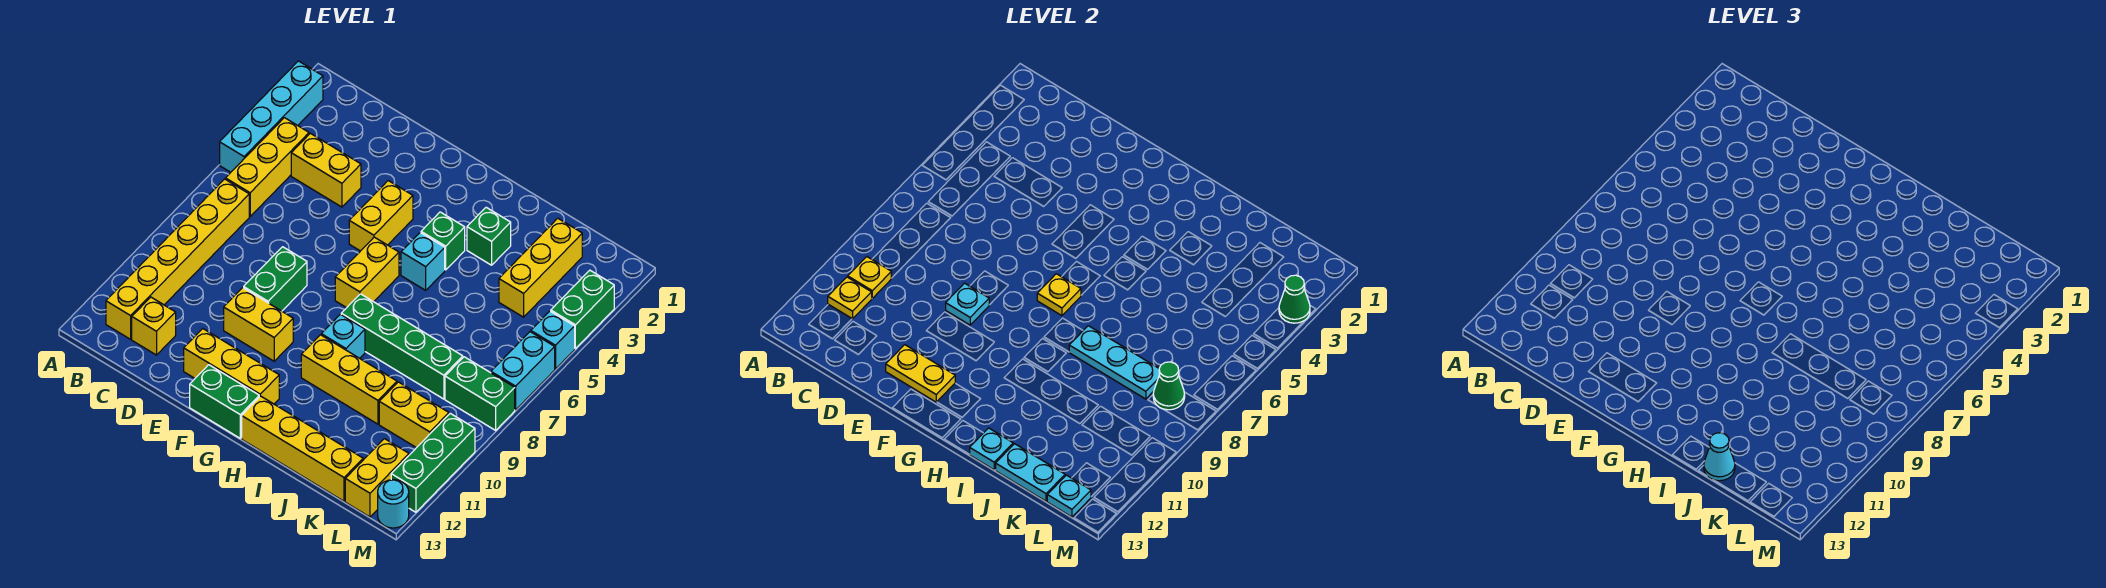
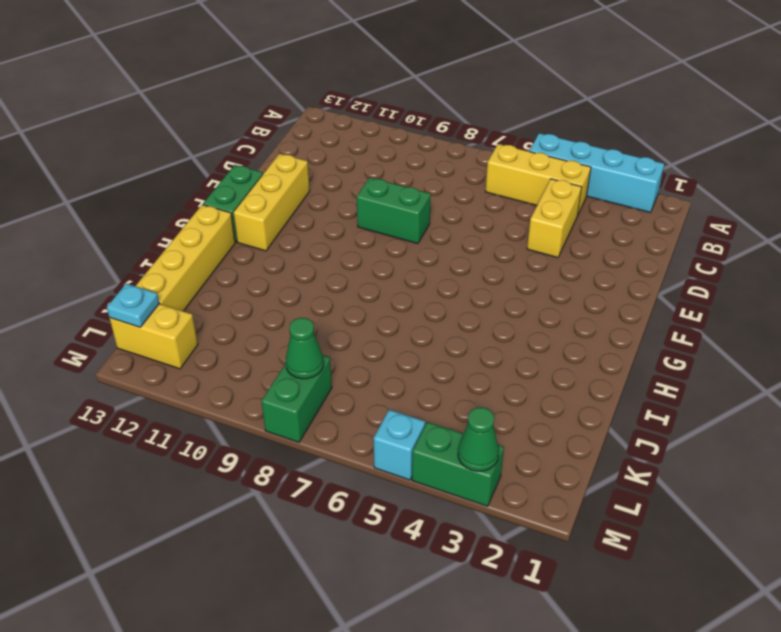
none -> yellow 1x6 brick [106,179,249,339]
none -> yellow 1x1 brick [132,297,176,355]
none -> yellow 1x2 brick [224,288,293,361]
none -> yellow 1x2 brick [349,181,413,251]

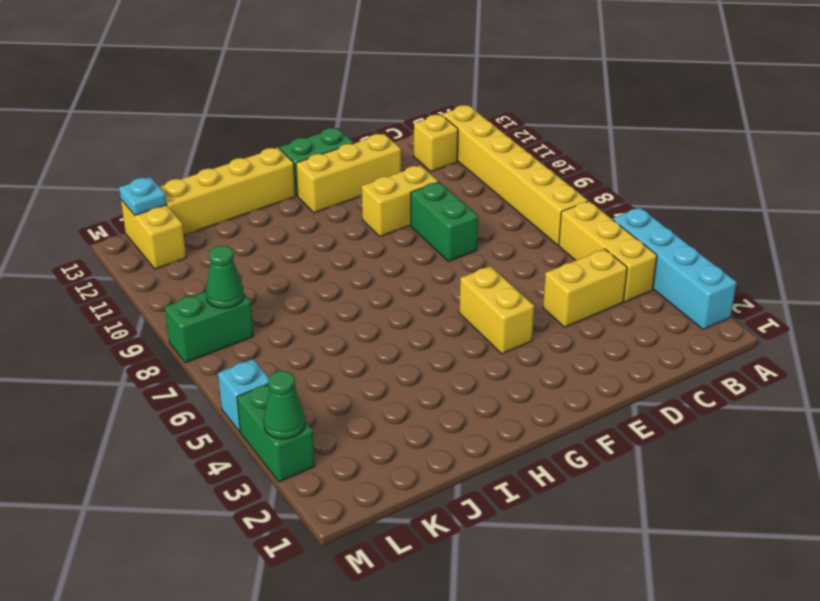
none -> yellow 1x2 brick [335,237,399,308]
none -> green 1x1 brick [421,212,465,270]
none -> cyan 1x1 brick [401,233,445,290]
none -> green 1x4 brick [341,294,463,399]

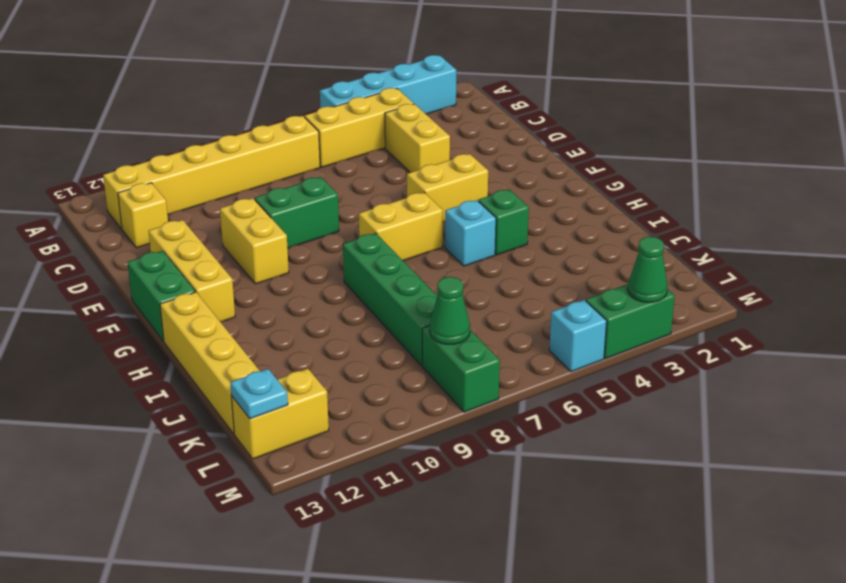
none -> cyan 1x1 brick [321,314,365,358]
none -> yellow 1x3 brick [301,335,397,424]
none -> green 1x1 brick [467,207,511,265]
none -> yellow 1x3 brick [499,218,582,317]

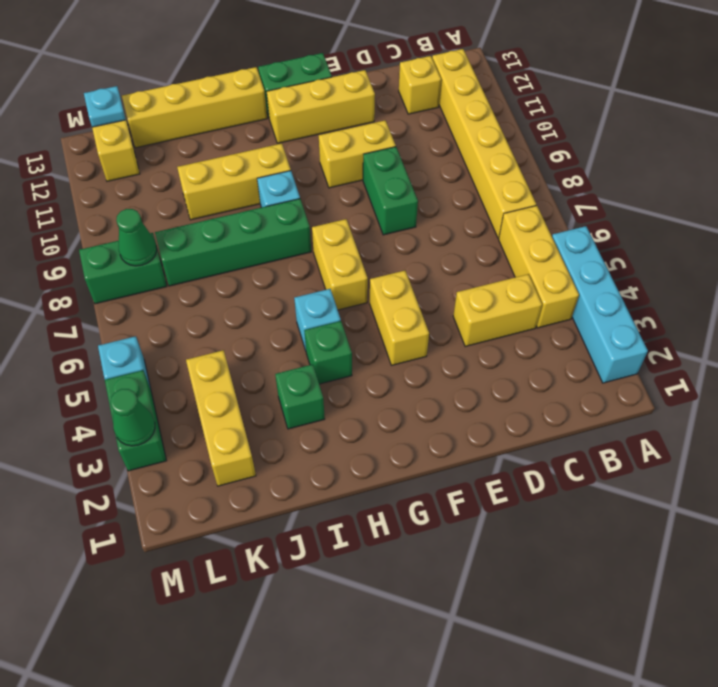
none -> yellow 1x2 brick [379,382,449,448]
none -> cyan 1x2 brick [491,332,555,410]
none -> green 1x3 brick [391,413,475,512]
none -> cyan 1x1 round brick [378,480,409,528]

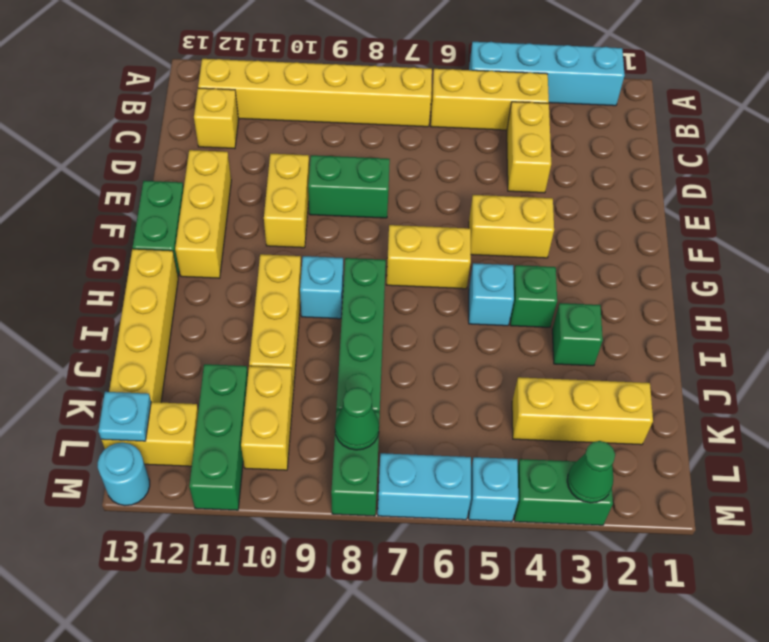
green 1x3 brick [189,364,248,510] -> green 1x3 brick turned to [391,413,475,512]
none -> yellow 1x1 plate [848,257,891,298]
none -> yellow 1x1 plate [828,277,872,319]
none -> cyan 1x1 plate [946,283,989,325]
none -> yellow 1x2 plate [886,345,955,402]

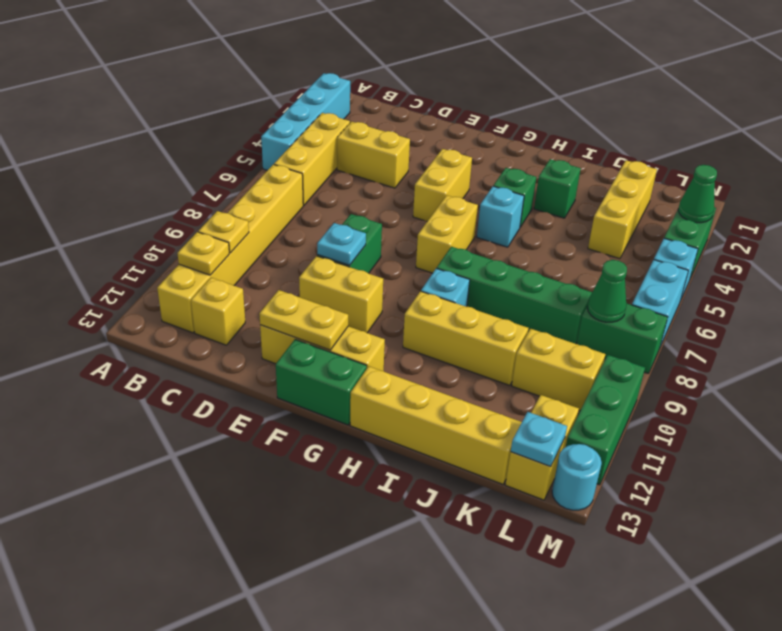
none -> yellow 1x1 plate [1037,274,1081,316]
none -> cyan 1x3 plate [1069,326,1159,399]
none -> cyan 1x1 plate [969,428,1013,470]
none -> cyan 1x2 plate [996,444,1065,501]

